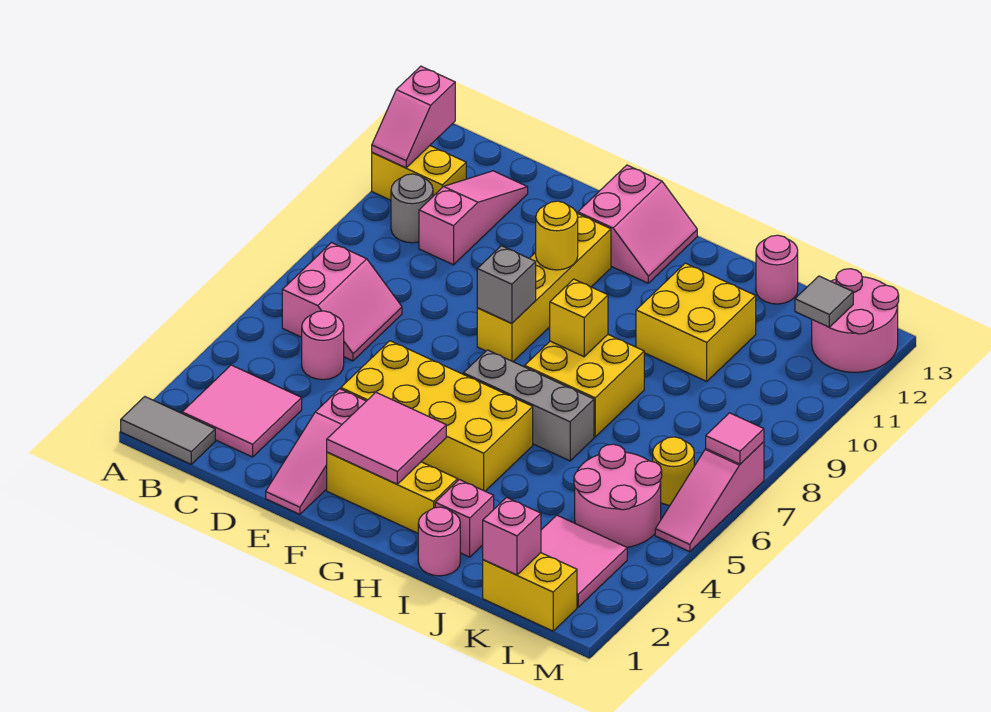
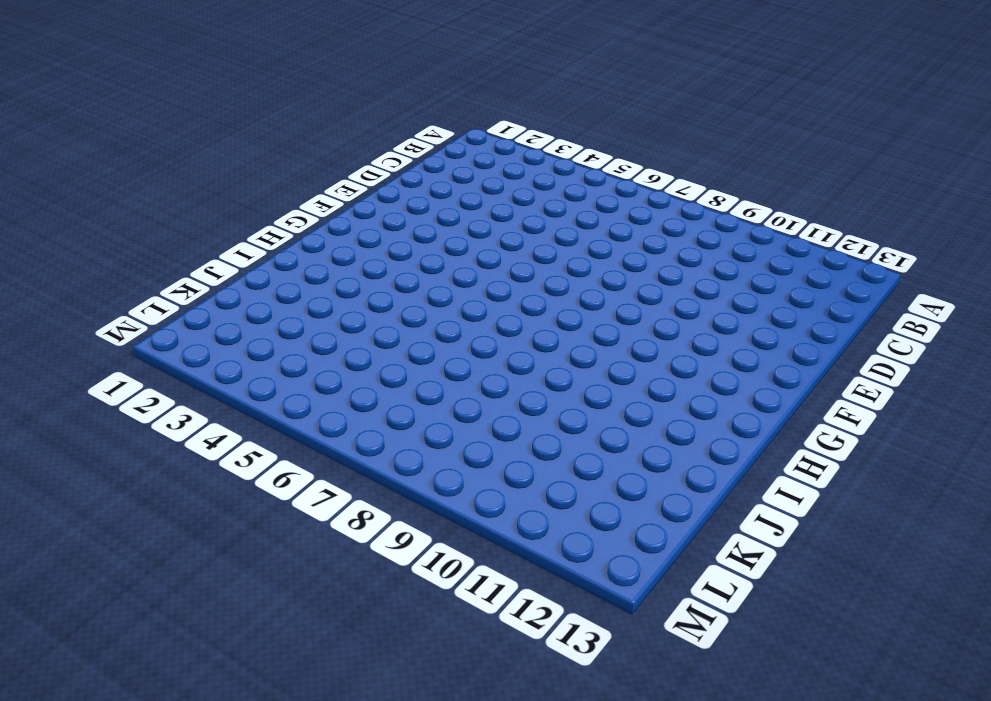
none -> grey 1x2 tile [121,397,215,464]
none -> yellow 1x2 brick [372,146,466,200]
none -> pink 2x2 tile [182,365,302,457]
none -> pink 2x2 slope [282,243,402,361]

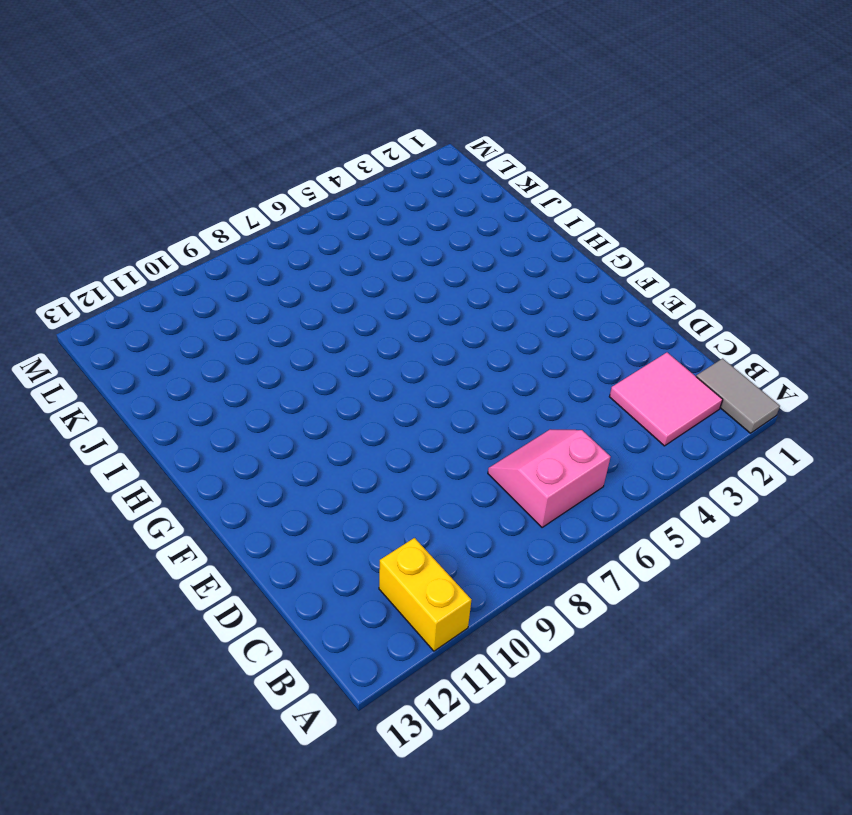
none -> grey 1x1 round brick [391,174,433,243]
none -> pink 1x1 round brick [302,311,344,380]
none -> pink 1x3 slope [419,171,528,265]
none -> pink 1x3 slope [266,389,366,514]

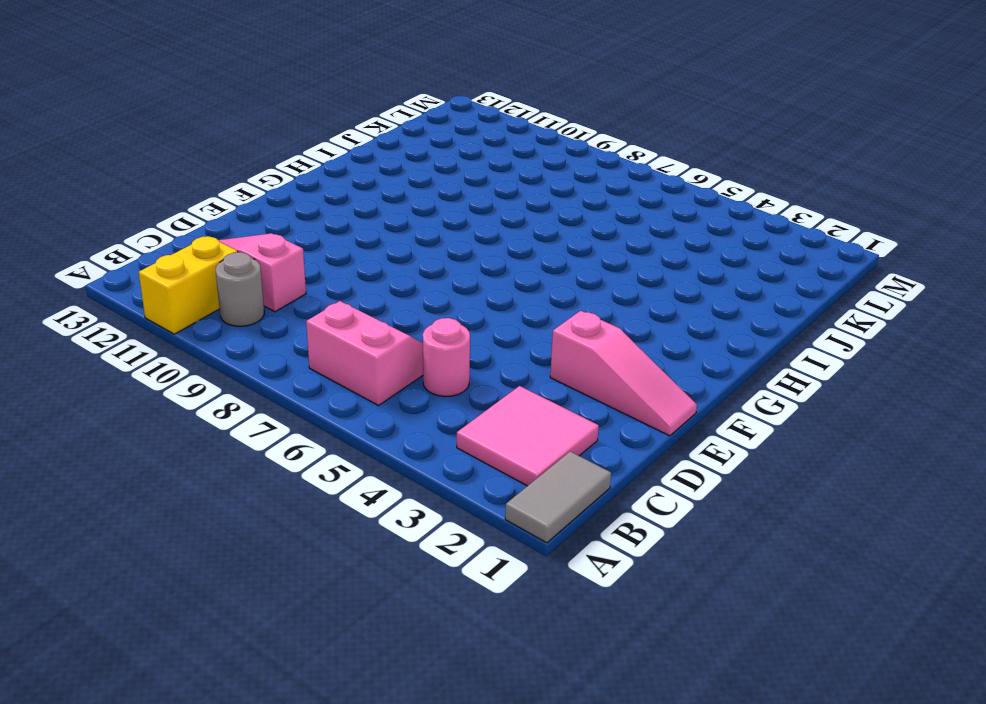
none -> yellow 2x4 brick [341,341,533,491]
none -> yellow 1x3 brick [327,452,458,533]
none -> yellow 1x4 brick [477,213,611,362]
none -> pink 2x2 slope [578,165,697,283]

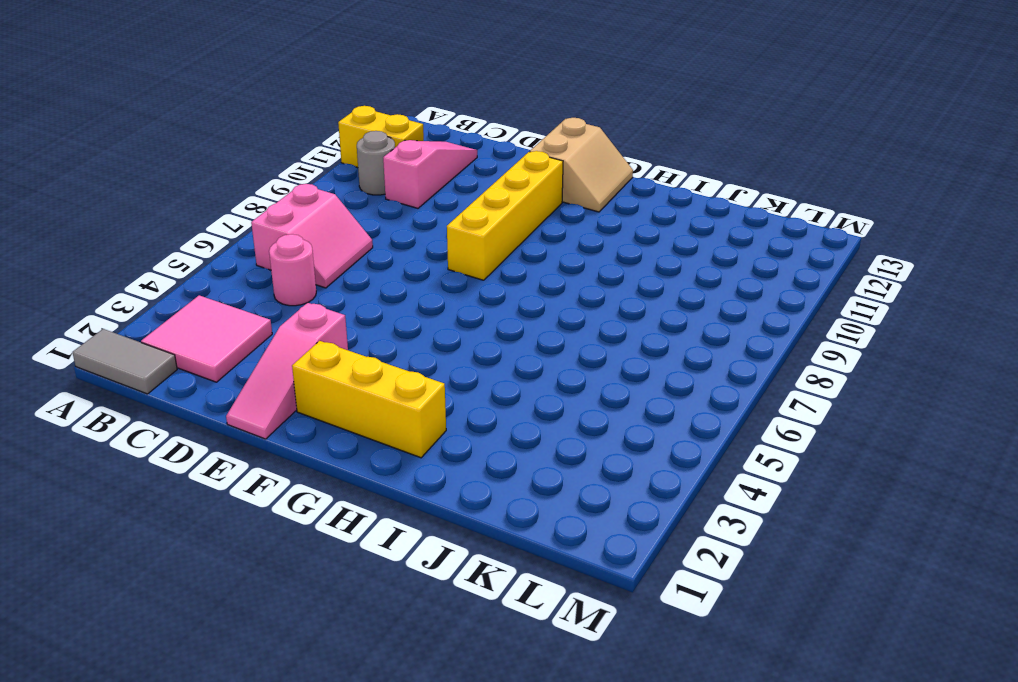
tan 2x2 slope [530,118,633,212] -> pink 2x2 slope [578,165,697,283]
none -> yellow 2x4 brick [341,341,533,491]
none -> grey 1x3 brick [463,350,594,461]
none -> yellow 2x2 brick [525,335,644,437]
none -> pink 1x1 round brick [418,507,460,576]

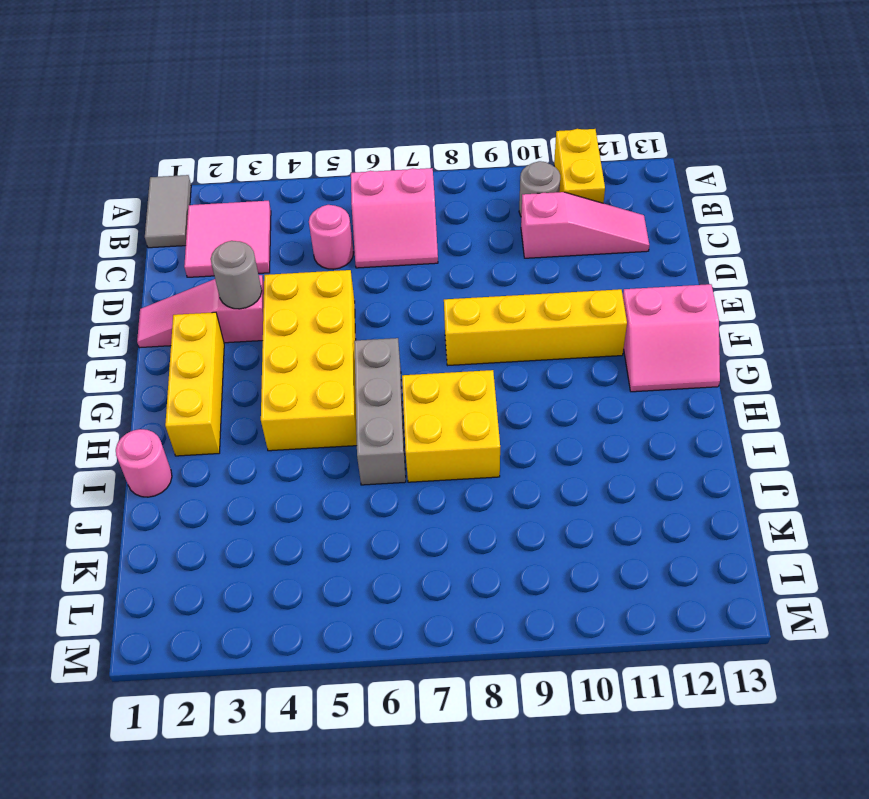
grey 1x1 round brick [211,241,262,309] -> none
none -> pink 1x1 brick [435,480,494,557]
none -> yellow 2x2 brick [636,263,756,381]
none -> pink 1x1 round brick [756,235,798,304]
none -> yellow 1x2 brick [483,553,577,631]

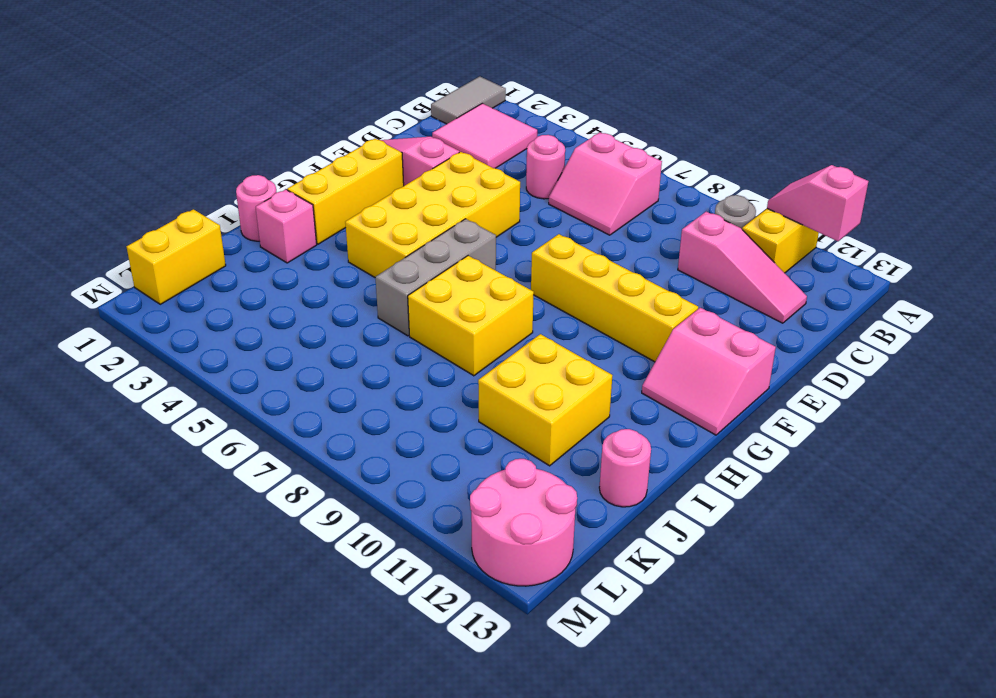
none -> pink 2x2 tile [541,515,627,607]
none -> pink 2x2 round brick [574,444,662,547]
none -> yellow 1x1 round brick [653,437,694,505]
none -> pink 1x3 slope [655,442,764,552]

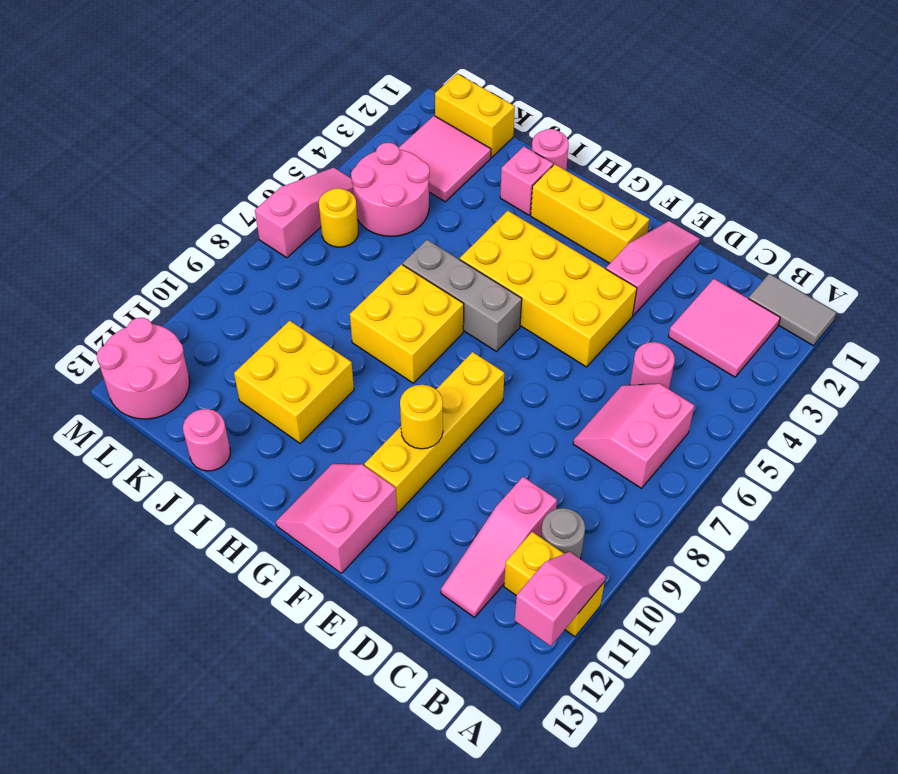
none -> pink 2x2 tile [327,392,446,484]
none -> grey 1x1 brick [477,246,536,324]
none -> yellow 1x1 brick [550,279,608,357]
none -> pink 1x1 brick [483,497,541,575]

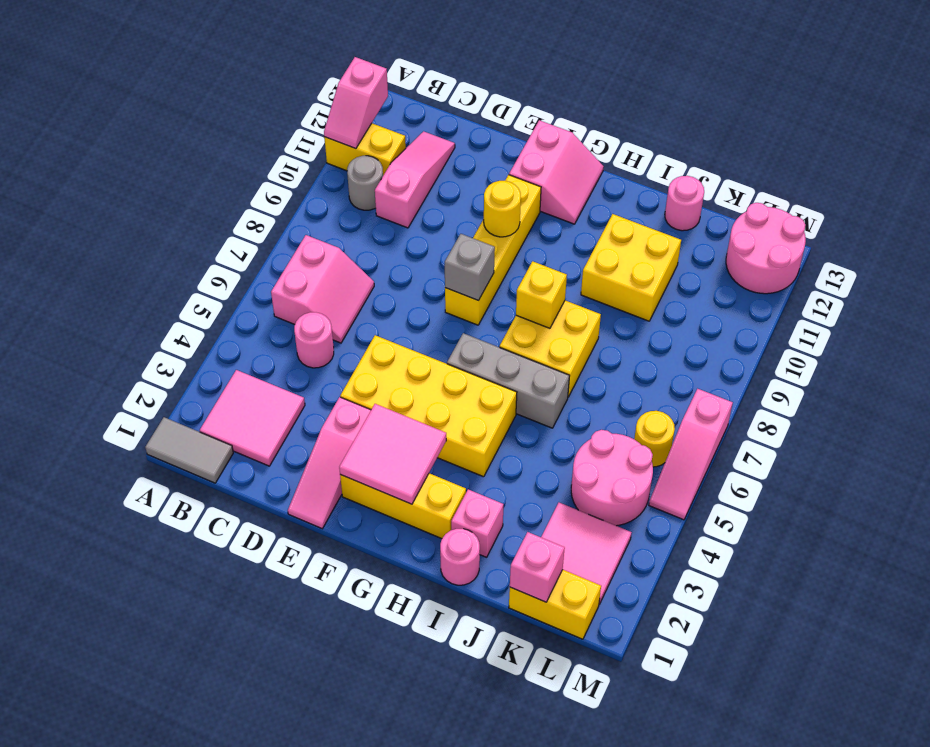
none -> grey 1x1 tile [795,276,853,327]
none -> pink 1x1 tile [706,413,764,464]

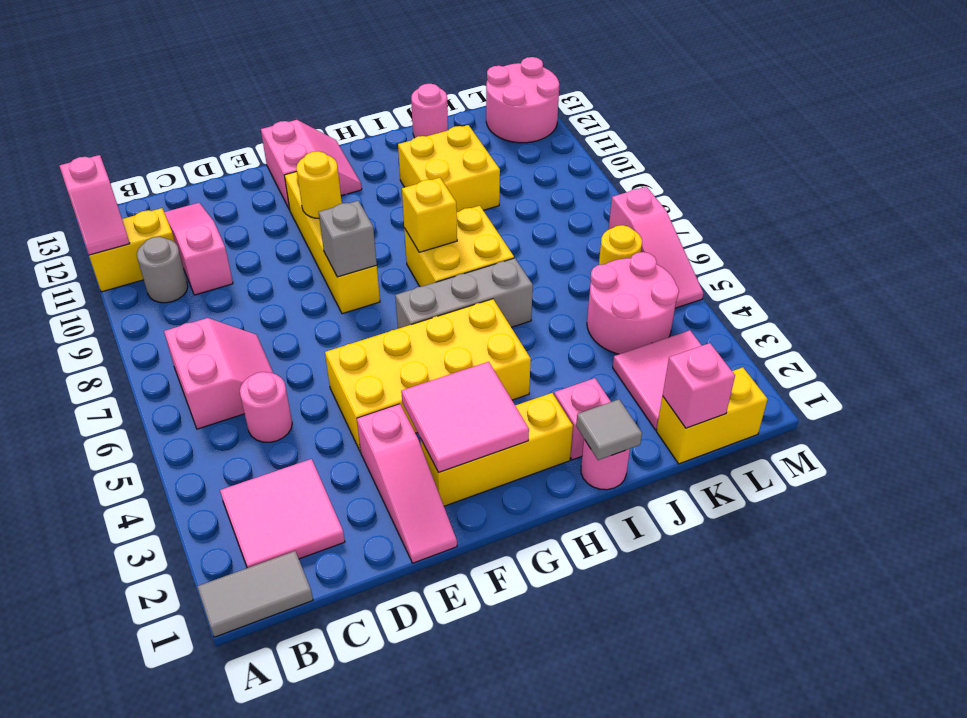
grey 1x1 tile [576,399,642,460] -> grey 1x1 tile moved to [795,276,853,327]
none -> pink 1x1 tile [706,413,764,464]

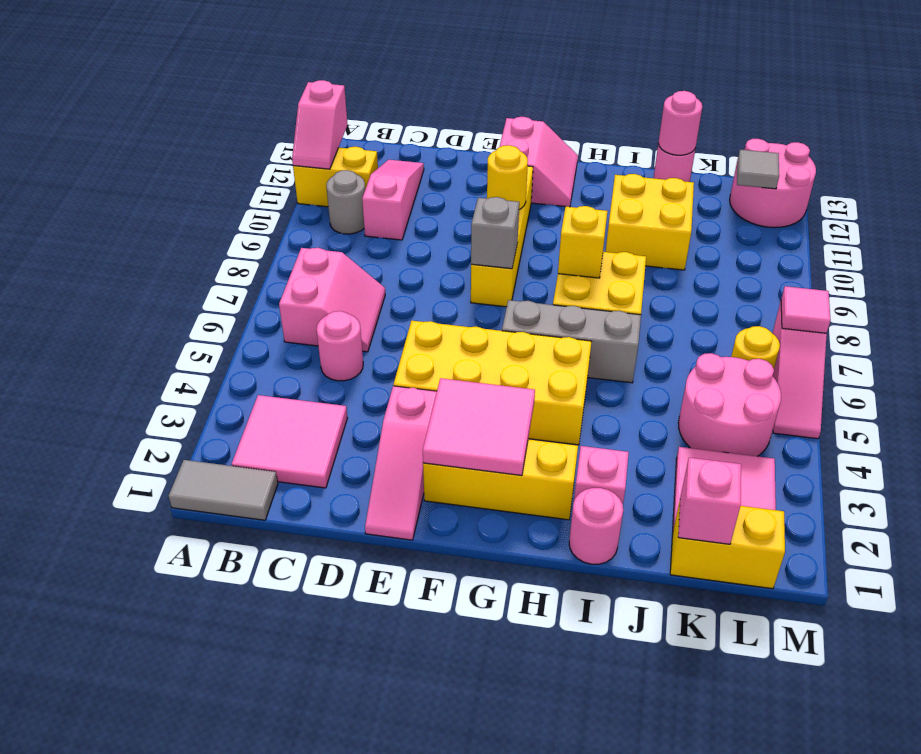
pink 1x1 round brick [658,91,702,155] -> none

